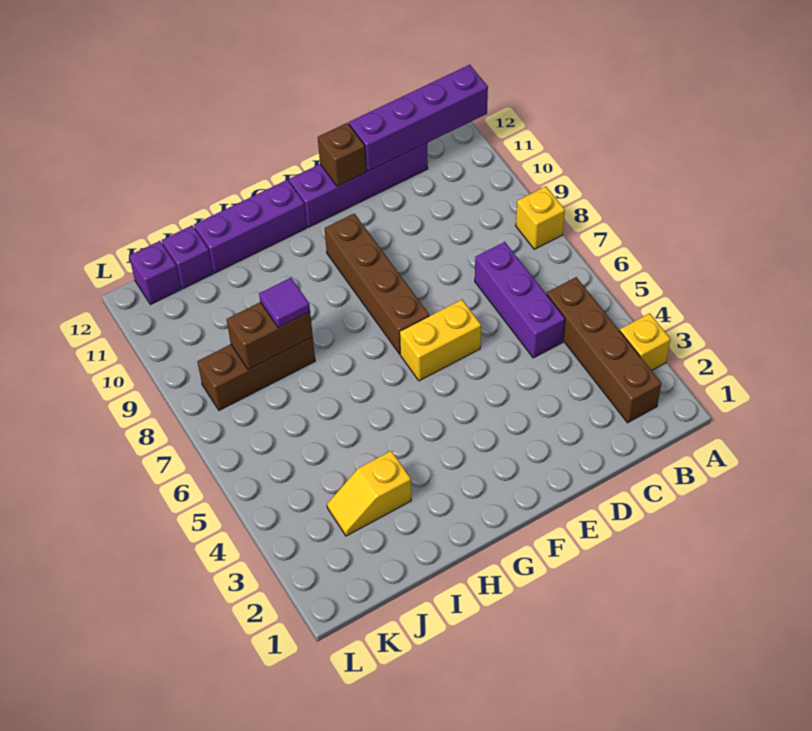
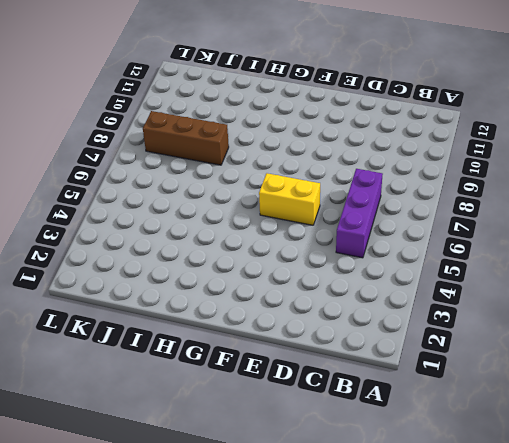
none -> yellow 1x1 brick [620,313,670,371]
none -> yellow 1x1 brick [516,186,565,249]
none -> brown 1x4 brick [547,277,661,423]

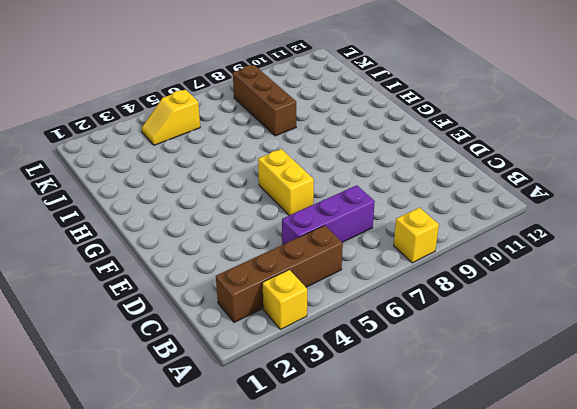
yellow 1x2 slope [142,90,200,145] -> yellow 1x2 slope turned to [327,451,411,536]
none -> purple 1x4 brick [289,143,428,227]
none -> brown 1x4 brick [325,213,429,354]
none -> purple 1x3 brick [194,180,307,273]

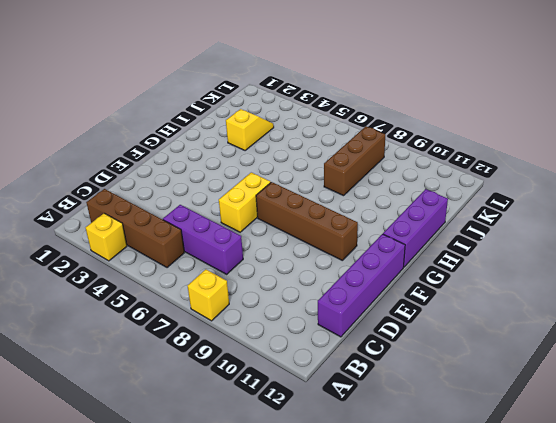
none -> purple 1x1 brick [162,226,213,289]
none -> purple 1x1 brick [129,241,181,305]
none -> purple 1x4 brick [349,65,488,171]

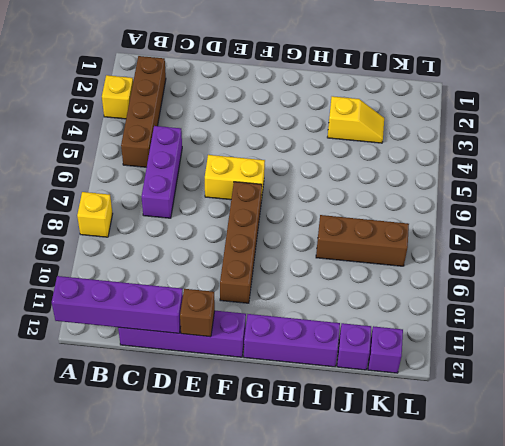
none -> brown 1x2 brick [227,302,313,370]
none -> purple 1x1 tile [259,278,310,328]

